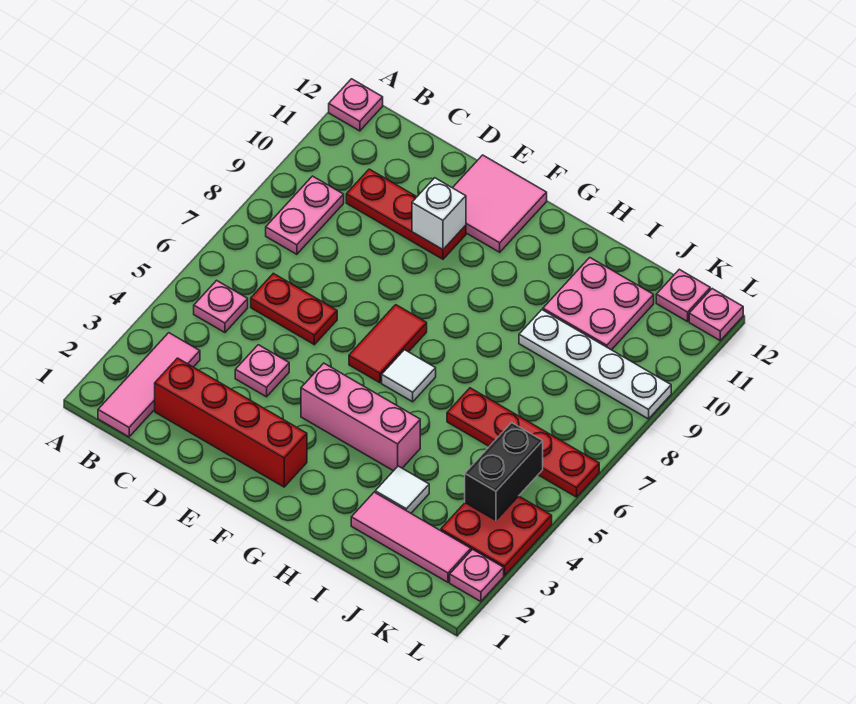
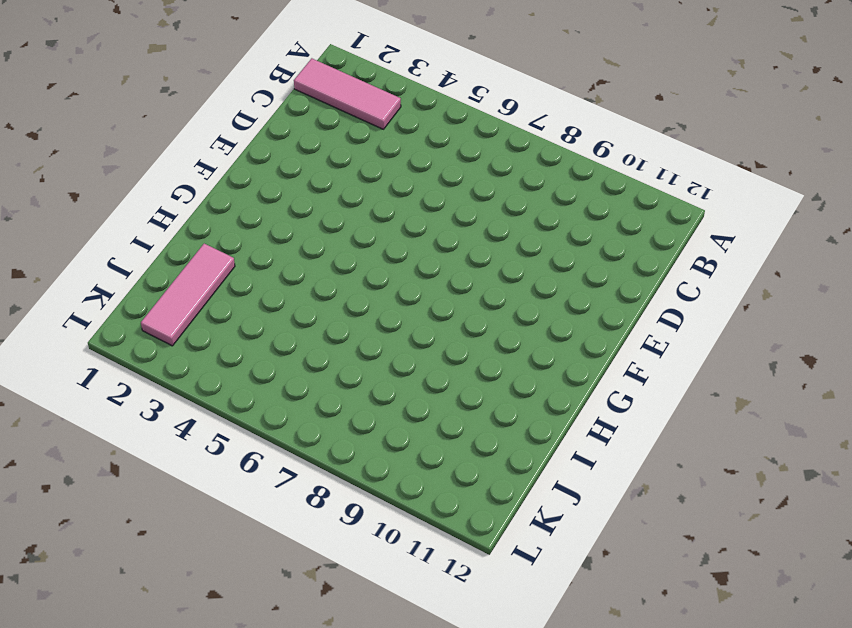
none -> pink 1x1 plate [329,79,383,131]
none -> pink 1x1 plate [194,280,248,333]
none -> pink 1x2 plate [266,176,344,254]

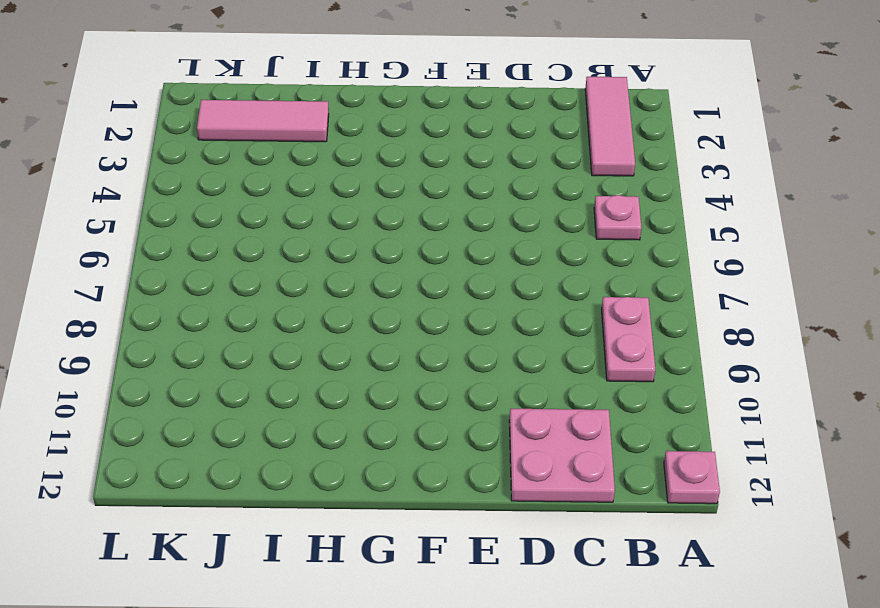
pink 2x2 plate [509,409,615,502] -> pink 2x2 plate moved to [543,258,654,350]
none -> red 1x4 brick [155,358,307,487]
none -> red 1x2 plate [251,273,337,345]
none -> red 1x3 plate [346,169,466,259]

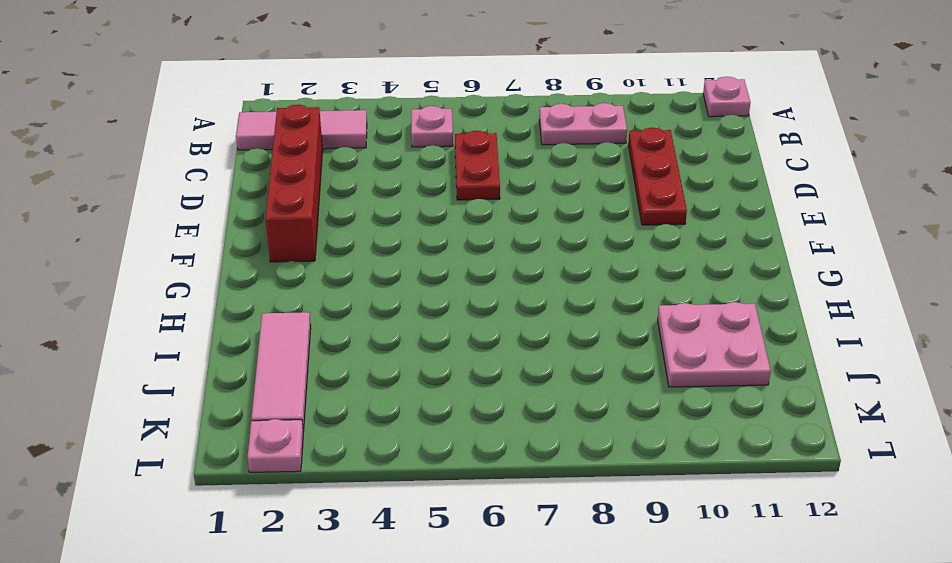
none -> pink 1x1 plate [235,345,289,397]
none -> pink 2x2 tile [453,155,547,252]
none -> pink 1x3 brick [301,363,420,471]

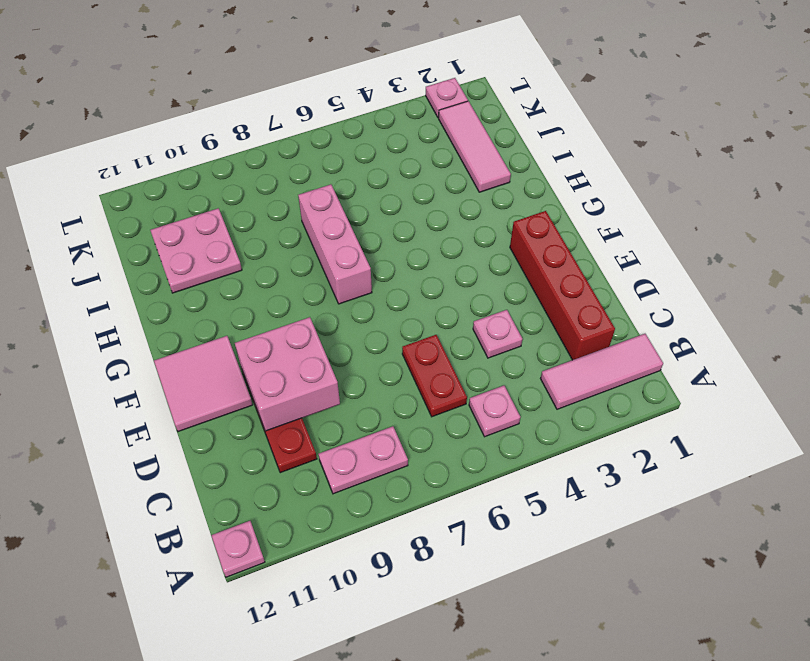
pink 2x2 brick [235,317,340,431] -> white 1x1 brick [412,178,466,250]
pink 1x3 brick [298,184,372,304] -> pink 1x3 brick moved to [301,363,420,471]
none -> red 1x2 tile [349,305,427,383]
none -> white 1x1 tile [382,350,436,402]
none -> white 1x1 tile [375,466,429,513]

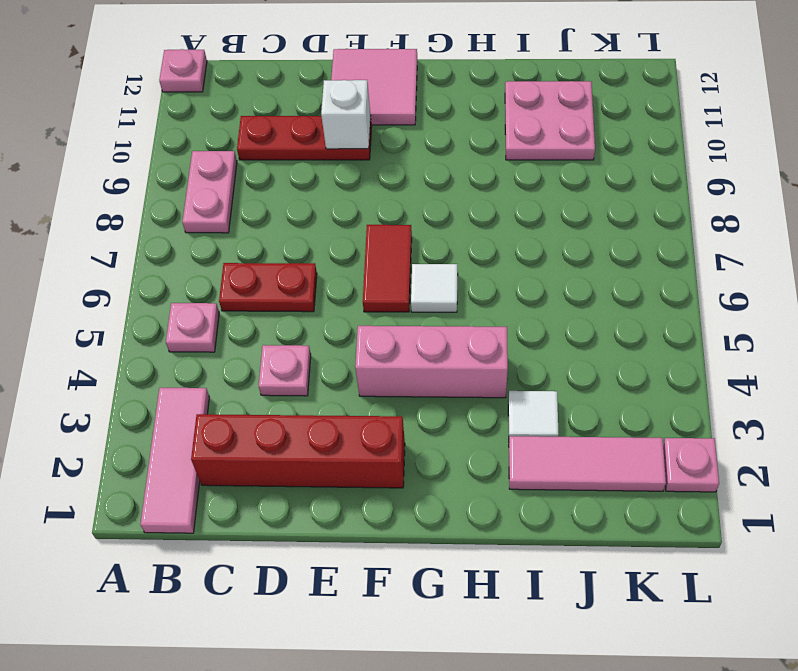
none -> red 1x4 plate [447,388,599,497]
none -> white 1x4 plate [519,310,671,419]
none -> red 2x2 plate [441,496,552,575]

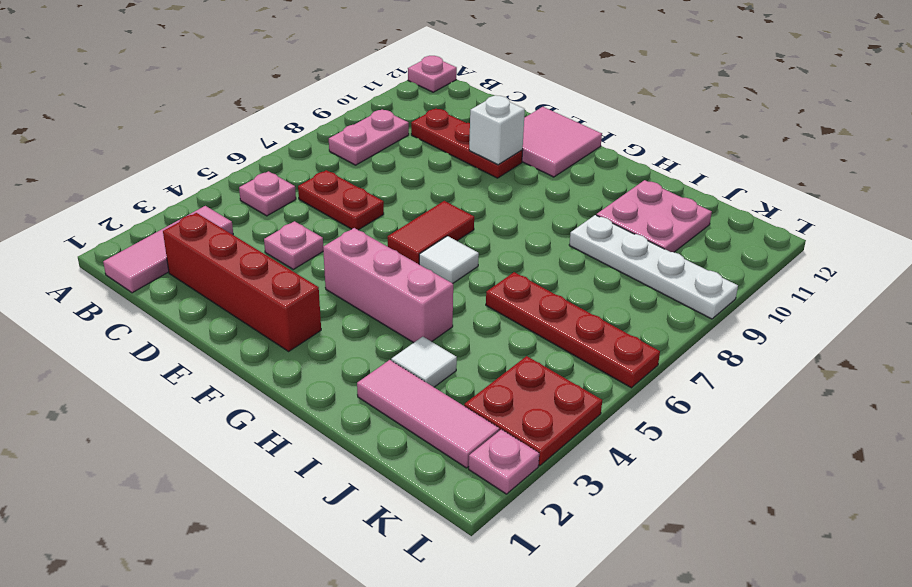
none -> pink 1x1 plate [656,269,710,322]
none -> pink 1x1 plate [689,289,743,340]
none -> black 1x2 brick [465,423,543,520]

